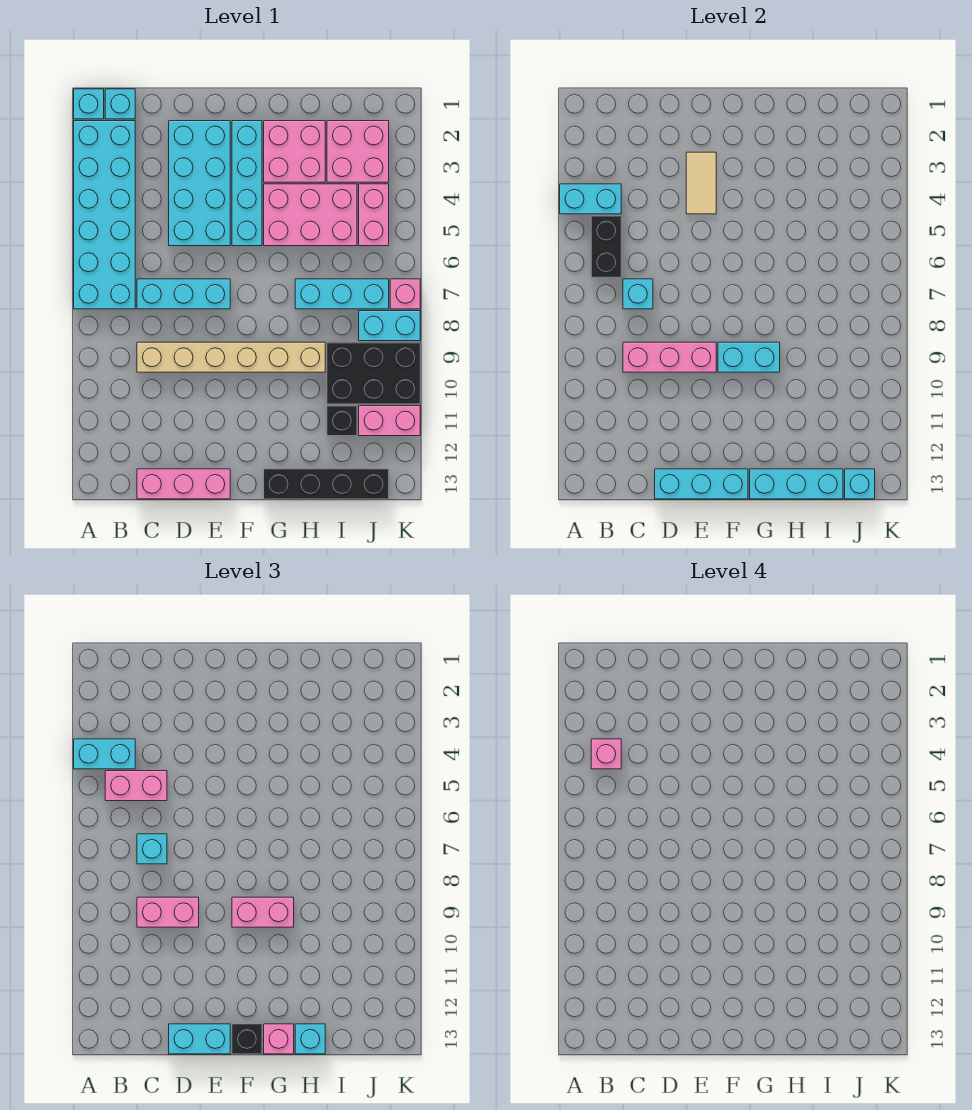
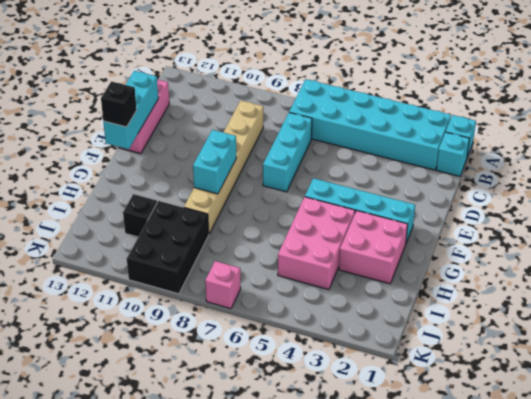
none -> cyan 2x4 brick [169,121,230,246]
none -> black 1x4 brick [264,469,389,499]
none -> cyan 1x3 brick [295,279,389,309]
none -> pink 2x2 brick [327,121,389,182]

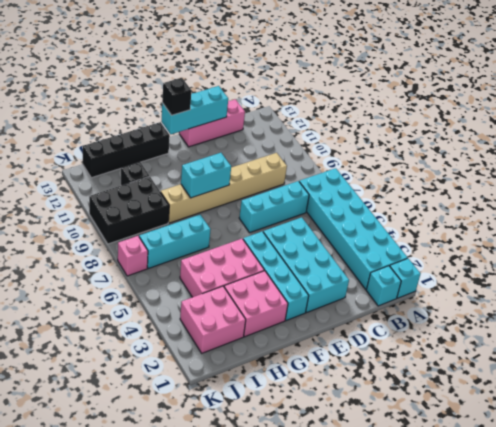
none -> pink 1x2 brick [359,184,389,246]
none -> cyan 1x2 brick [359,311,420,341]
none -> pink 1x2 brick [359,406,420,436]
none -> cyan 1x2 brick [560,184,621,214]

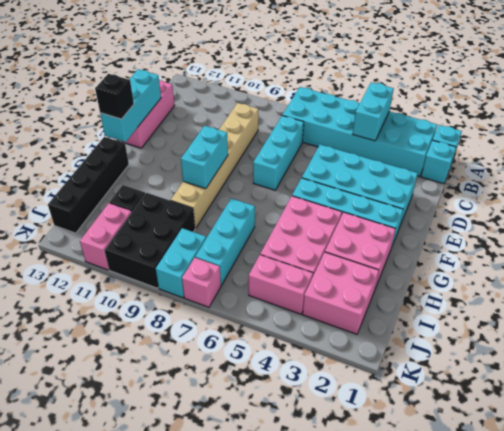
none -> black 1x2 brick [591,216,621,277]
none -> cyan 1x1 brick [623,279,653,309]
none -> pink 1x3 brick [623,342,716,372]
none -> tan 1x2 tile [686,152,716,214]

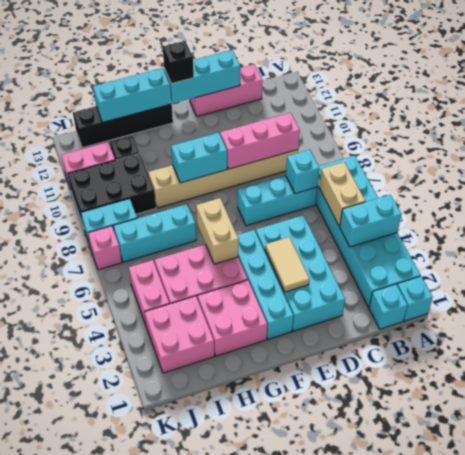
tan 1x2 brick [319,162,365,226] -> black 1x2 brick [591,216,621,277]
tan 1x2 brick [196,198,239,264] -> none
none -> cyan 1x1 brick [845,469,875,499]
none -> cyan 1x2 brick [74,739,135,769]
none -> pink 1x2 brick [105,771,167,801]
none -> cyan 1x1 brick [137,834,167,864]

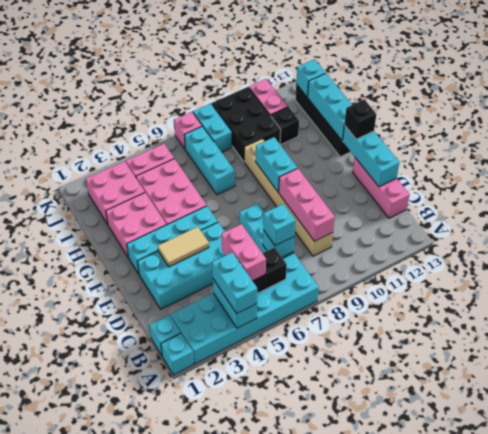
none -> pink 1x2 brick [137,897,199,927]
none -> cyan 1x2 brick [169,1024,230,1054]
none -> pink 1x2 brick [232,897,294,927]
none -> pink 1x1 brick [264,1024,294,1054]

